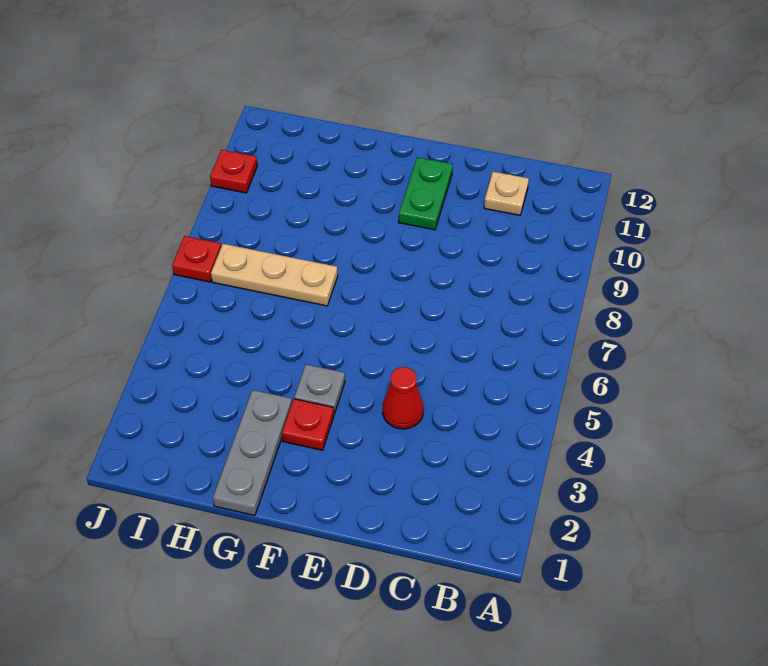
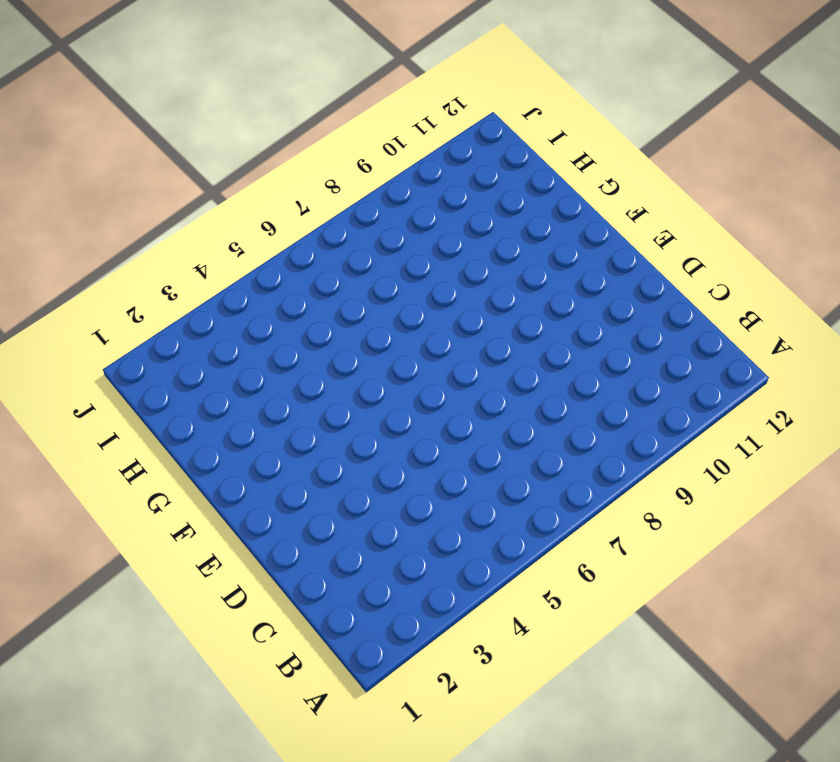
none -> tan 1x1 plate [484,172,529,215]
none -> red 1x1 cone [383,367,424,429]

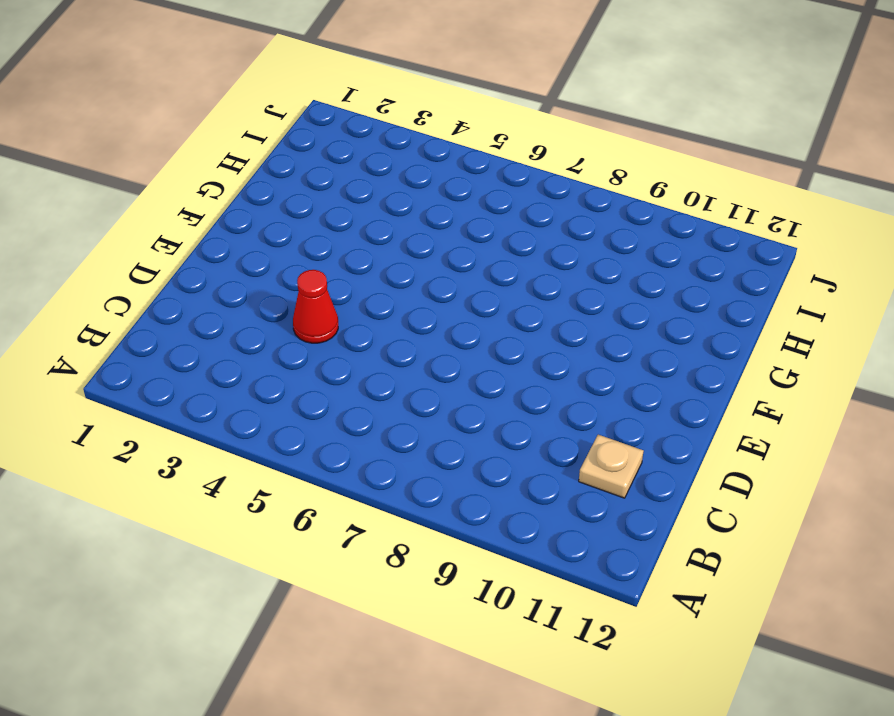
none -> green 1x2 plate [399,157,453,230]
none -> red 1x1 plate [282,399,334,450]

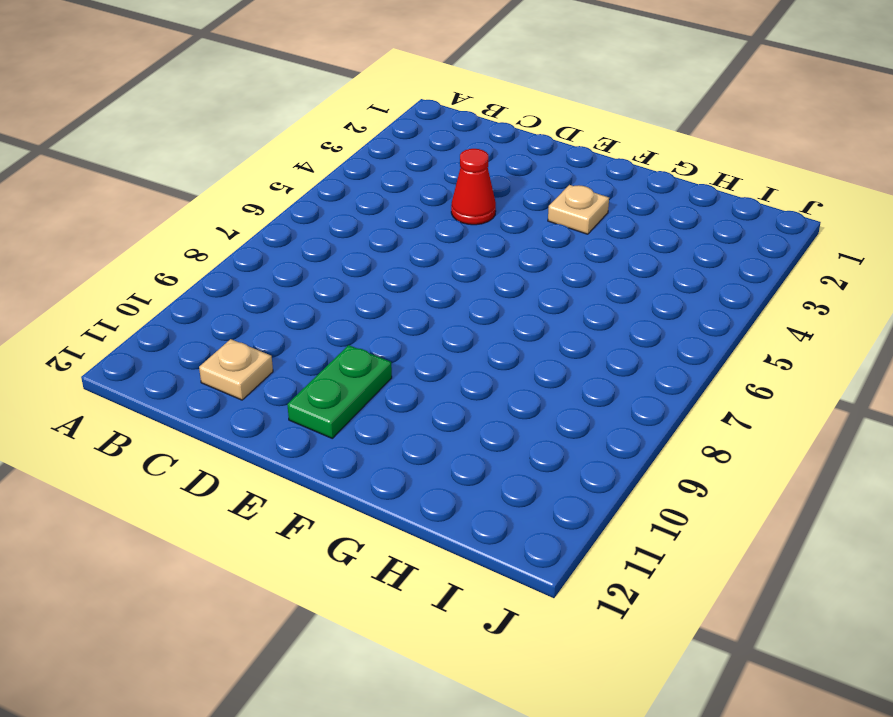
tan 1x1 plate [548,185,609,234] -> red 1x1 plate [282,399,334,450]
none -> grey 1x1 plate [294,364,345,414]
none -> grey 1x3 plate [213,390,292,515]

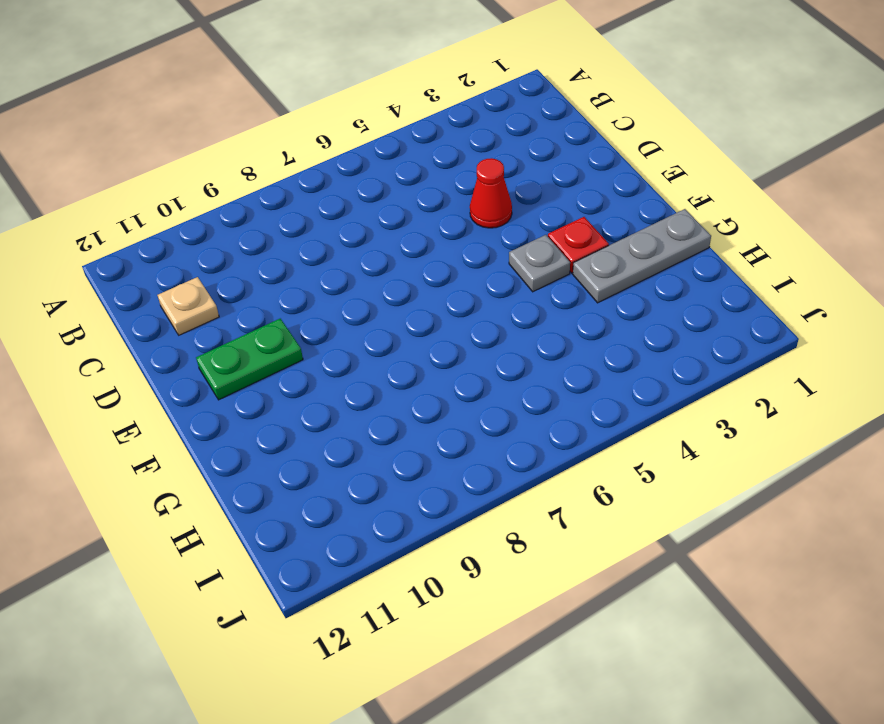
none -> tan 1x3 plate [211,244,338,306]
none -> red 1x1 plate [172,236,221,282]

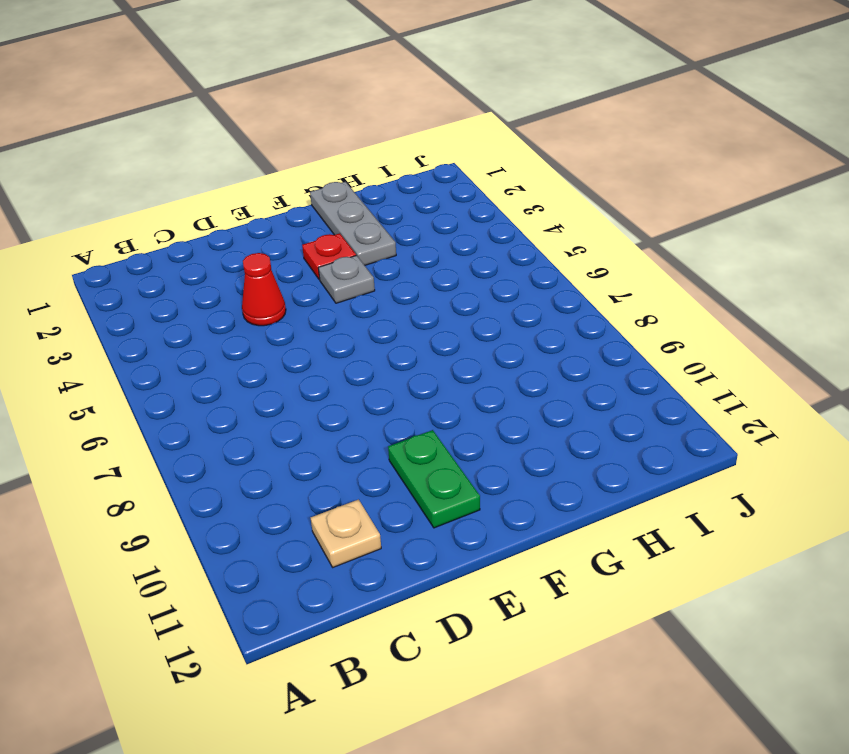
none -> tan 1x3 plate [211,244,338,306]
none -> red 1x1 plate [172,236,221,282]

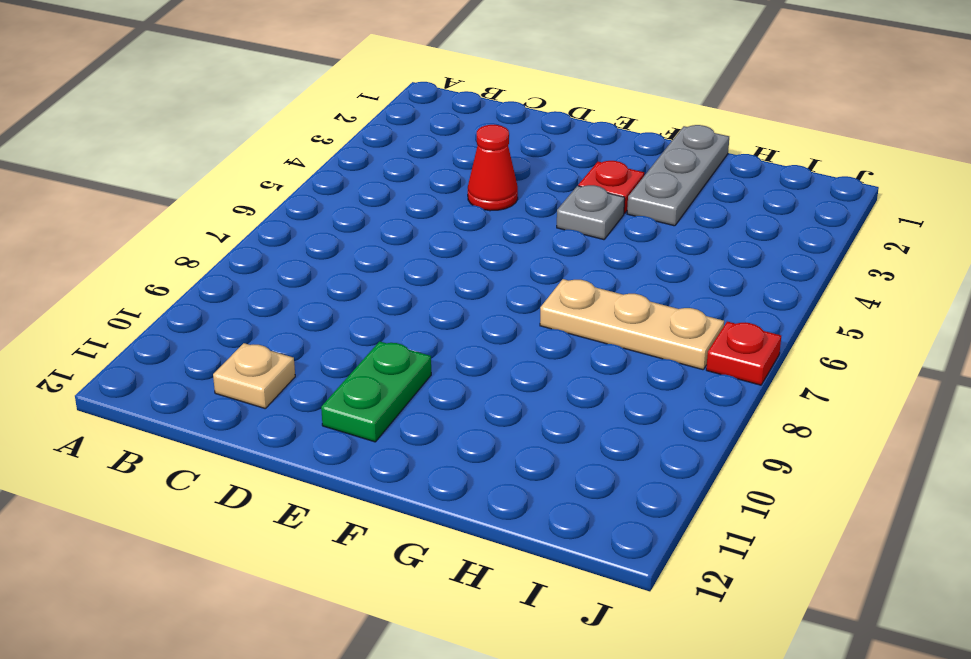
none -> red 1x1 plate [210,150,257,193]

